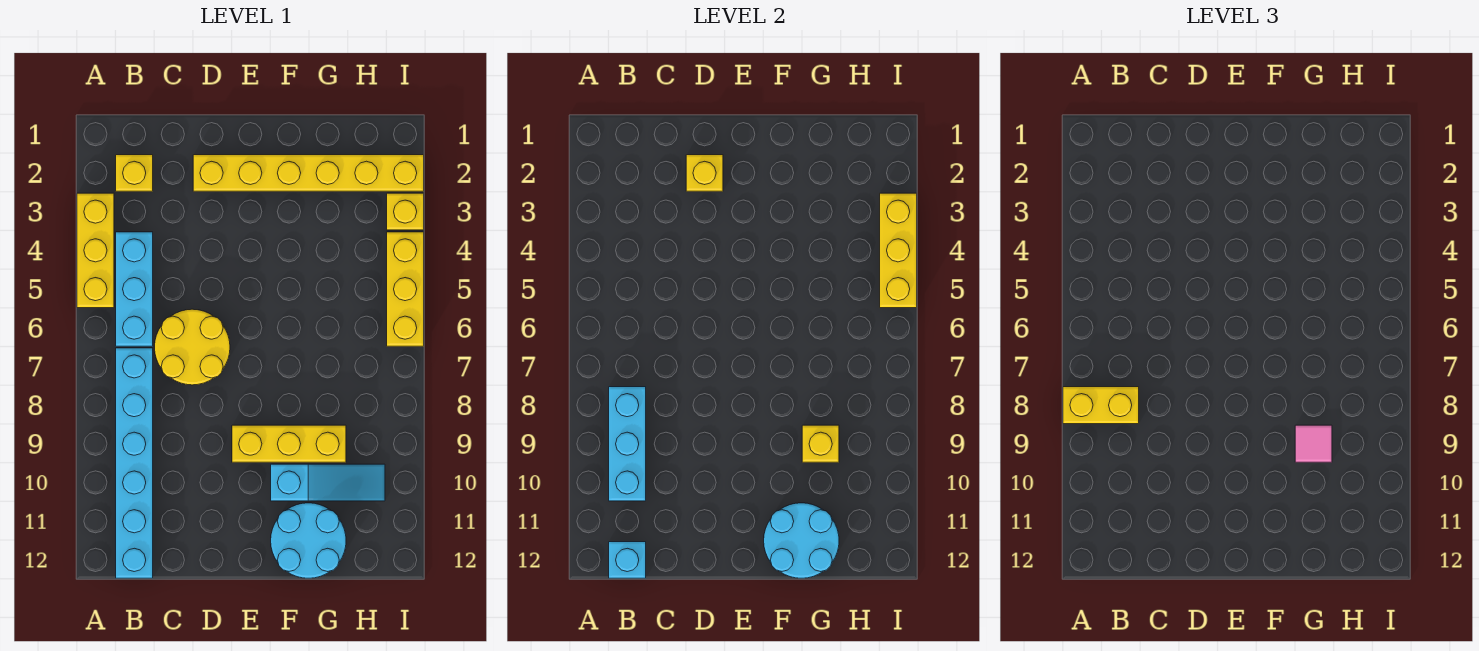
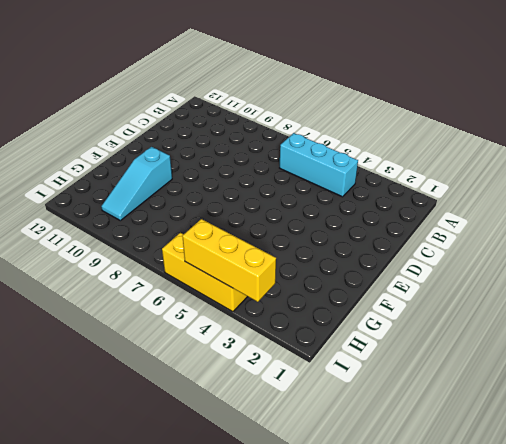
none -> yellow 1x3 brick [77,193,114,308]
none -> yellow 1x1 brick [116,155,153,191]
none -> cyan 1x6 brick [116,348,153,578]

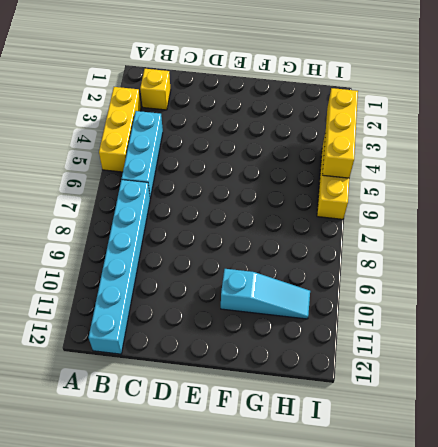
none -> yellow 2x2 round brick [155,309,230,385]
none -> yellow 1x6 brick [193,155,424,191]
none -> yellow 1x3 brick [232,425,346,462]

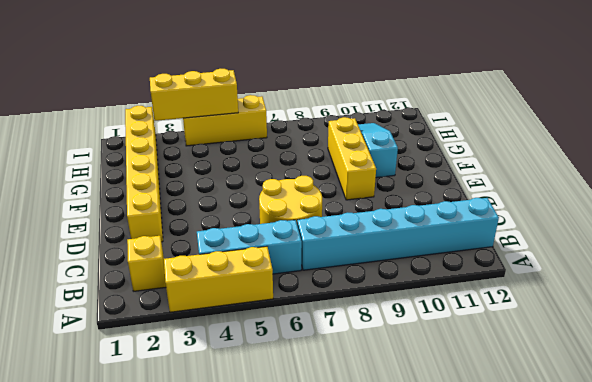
none -> cyan 2x2 round brick [271,503,346,578]
none -> yellow 1x1 brick [387,193,424,230]
none -> cyan 1x3 brick [609,387,646,501]

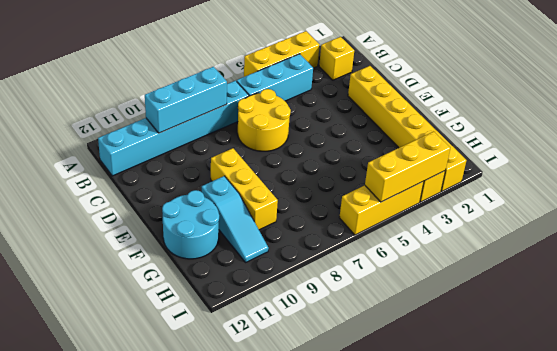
none -> cyan 1x1 brick [609,542,646,578]
none -> yellow 1x1 brick [686,155,723,191]
none -> cyan 2x2 round brick [764,503,839,578]

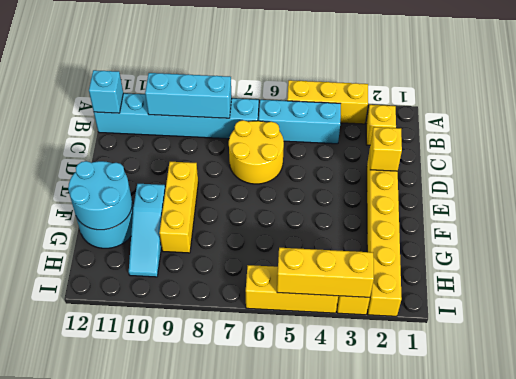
none -> yellow 1x1 brick [802,425,839,462]
none -> yellow 1x2 brick [1063,387,1139,424]
none -> pink 1x1 tile [1295,425,1332,462]

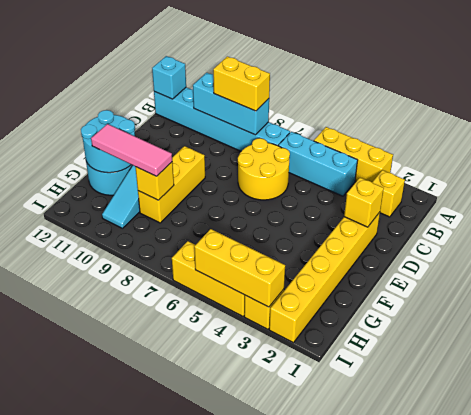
yellow 1x2 brick [213,57,270,111] -> yellow 1x2 brick turned to [1063,387,1139,424]
pink 1x3 tile [91,124,172,176] -> pink 1x1 tile [1295,425,1332,462]

